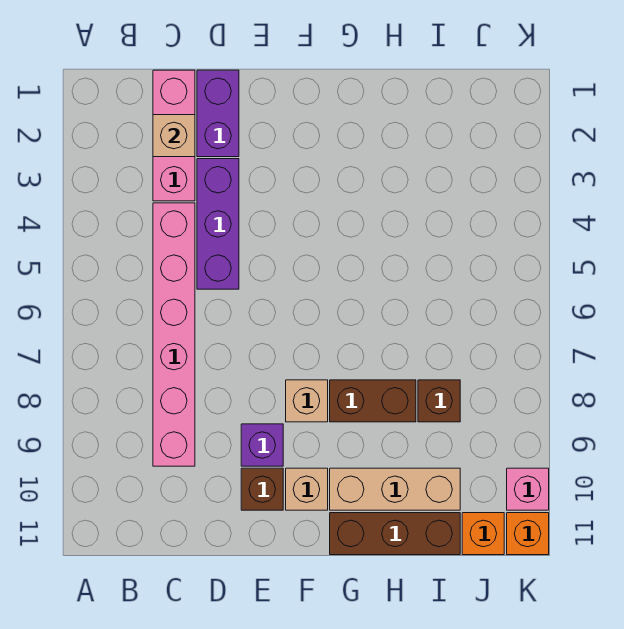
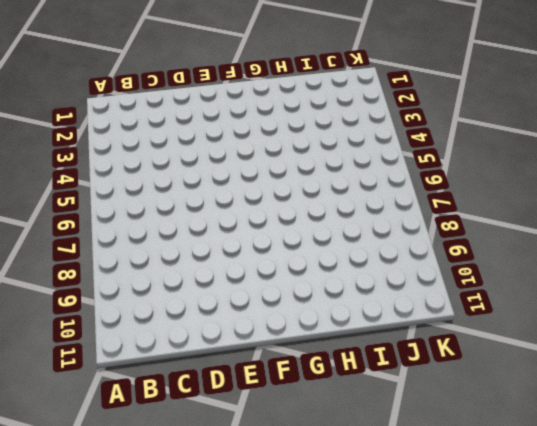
none -> pink 1x3 brick [153,70,195,201]
none -> pink 1x6 brick [153,203,195,466]
none -> purple 1x2 brick [197,70,239,157]

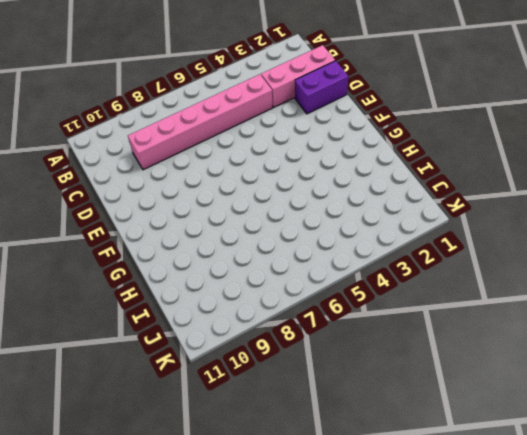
none -> purple 1x3 brick [197,159,239,289]
none -> purple 1x1 brick [241,424,283,466]
none -> brown 1x1 brick [241,468,283,510]

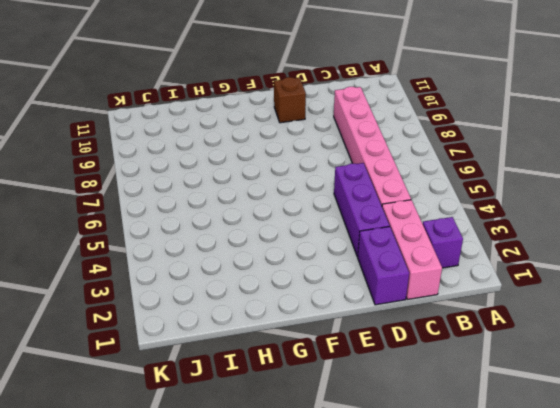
purple 1x1 brick [423,217,463,268] -> purple 1x1 brick moved to [241,424,283,466]
none -> tan 1x1 brick [286,380,328,422]
none -> tan 1x1 brick [286,468,328,510]
none -> brown 1x2 brick [330,380,416,422]

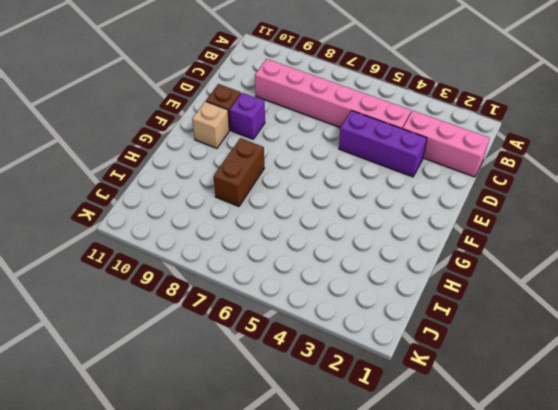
none -> purple 1x2 brick [197,70,239,157]
none -> tan 1x1 brick [286,380,328,422]
none -> tan 1x3 brick [330,468,460,510]

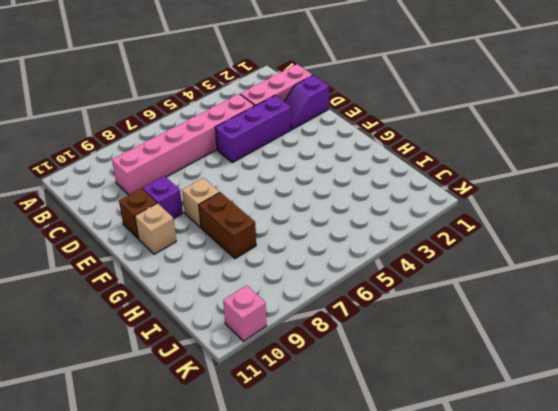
purple 1x2 slope [284,75,329,130] -> purple 1x2 brick [197,70,239,157]
none -> tan 1x3 brick [330,468,460,510]
none -> brown 1x3 brick [330,513,460,555]
none -> brown 1x1 brick [418,380,460,422]

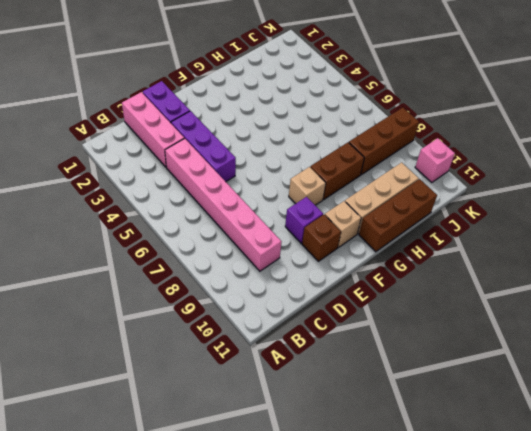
brown 1x3 brick [349,108,419,175] -> brown 1x1 brick [418,380,460,422]
none -> orange 1x1 brick [462,513,504,555]
none -> orange 1x1 brick [507,513,549,555]
none -> tan 1x1 brick [153,115,195,157]

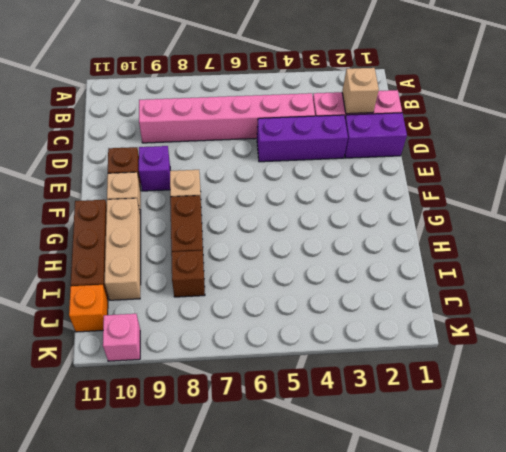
none -> orange 1x1 brick [507,513,549,555]

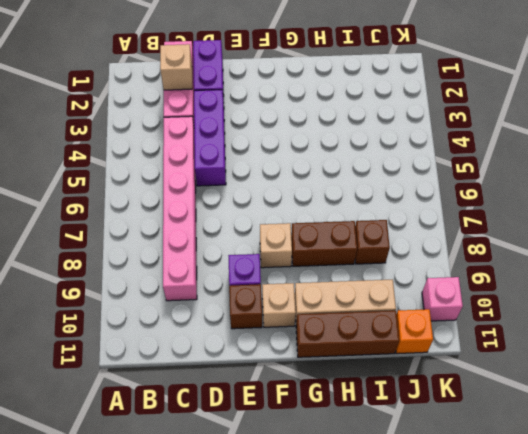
none -> orange 1x1 brick [507,513,549,555]

